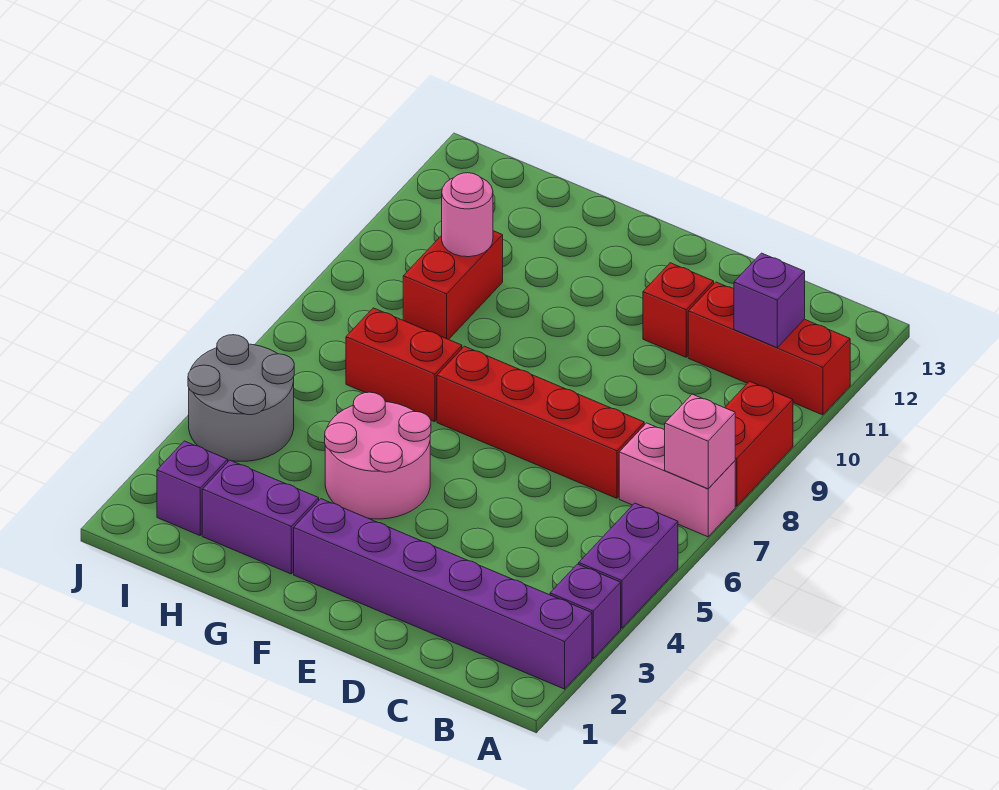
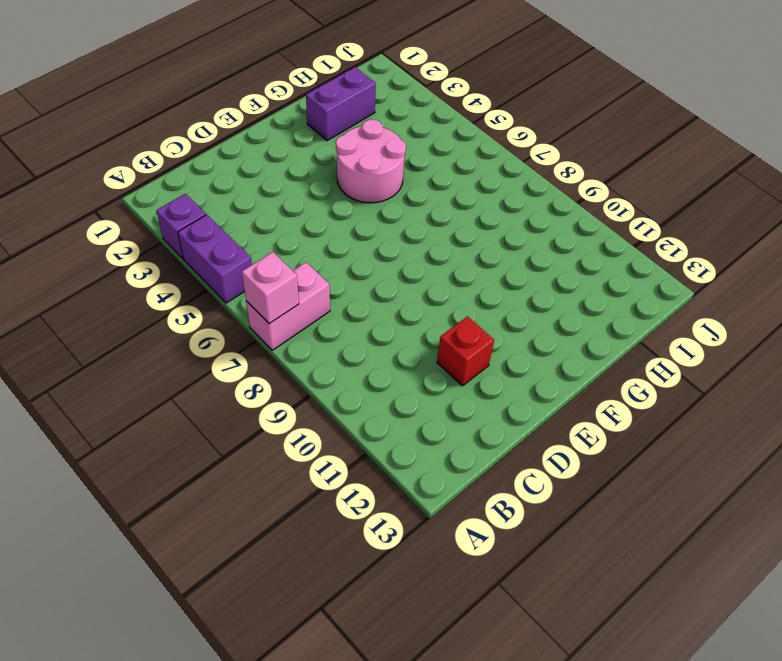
none -> purple 1x6 brick [294,499,592,689]
none -> red 1x2 brick [725,381,793,506]
none -> red 1x3 brick [688,282,850,415]

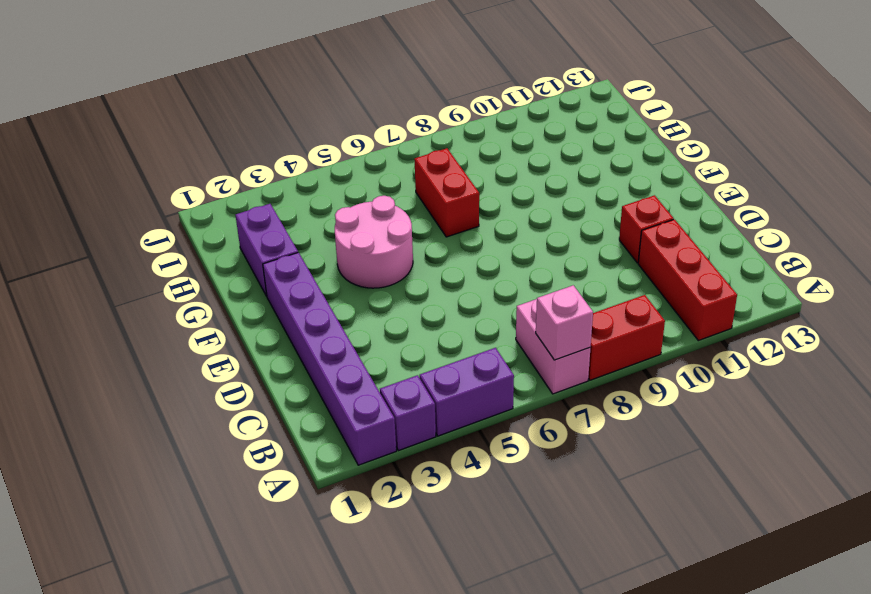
none -> red 1x4 brick [437,346,644,498]
none -> red 1x2 brick [403,231,503,340]
none -> purple 1x1 brick [157,441,228,535]

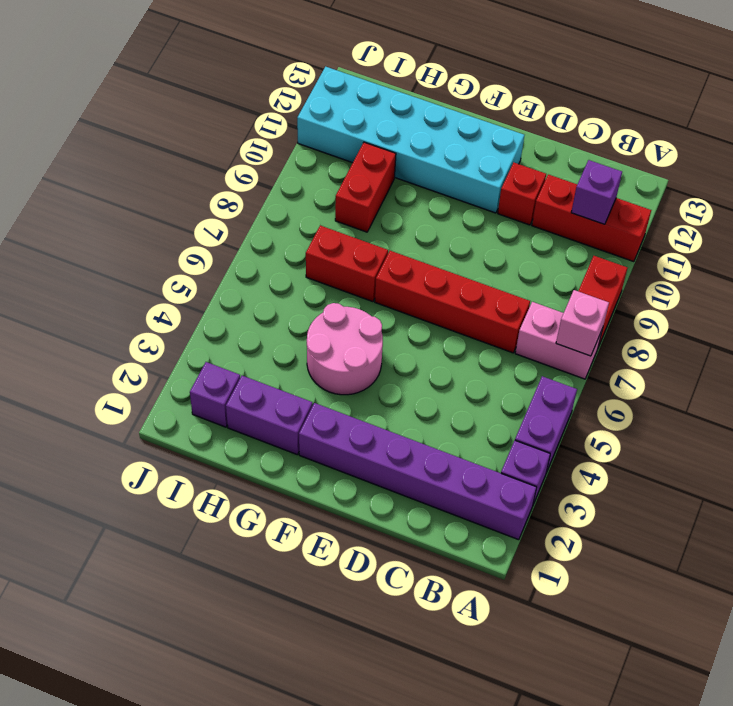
cyan 2x6 brick [297,67,524,213] -> none
none -> grey 2x2 round brick [188,335,294,461]
none -> pink 1x1 round brick [442,173,493,257]

